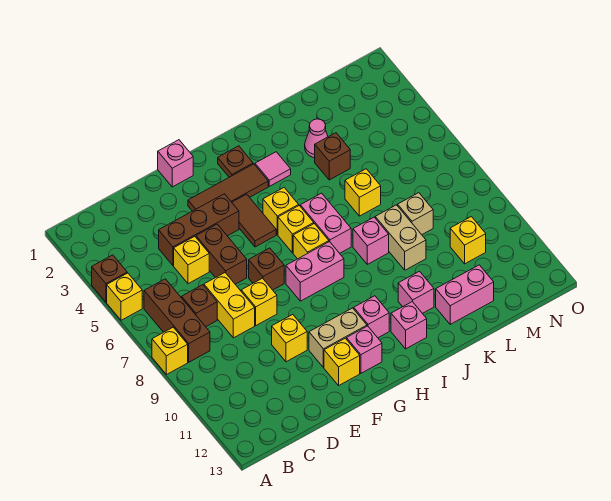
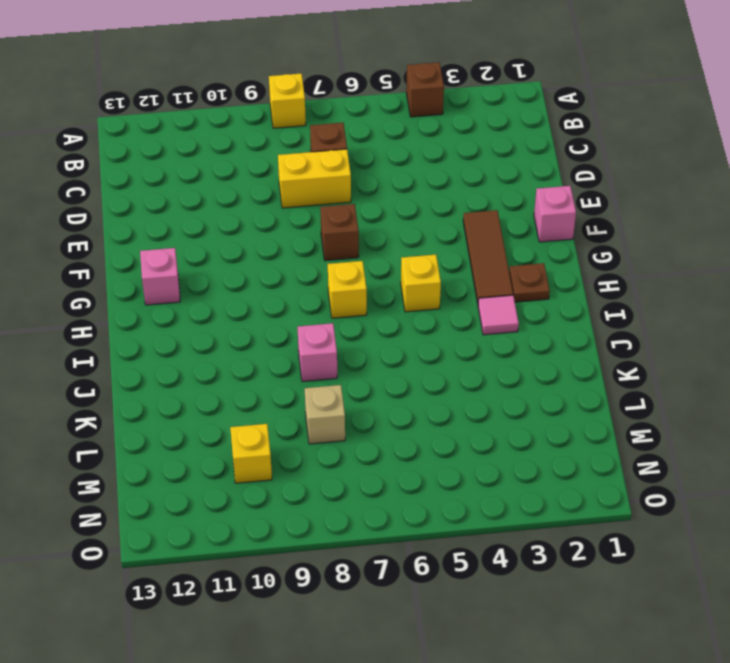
none -> yellow 1x1 brick [107,273,142,320]
none -> brown 1x3 brick [144,279,210,362]
none -> brown 1x3 brick [159,194,239,266]
none -> yellow 1x1 brick [174,236,209,284]

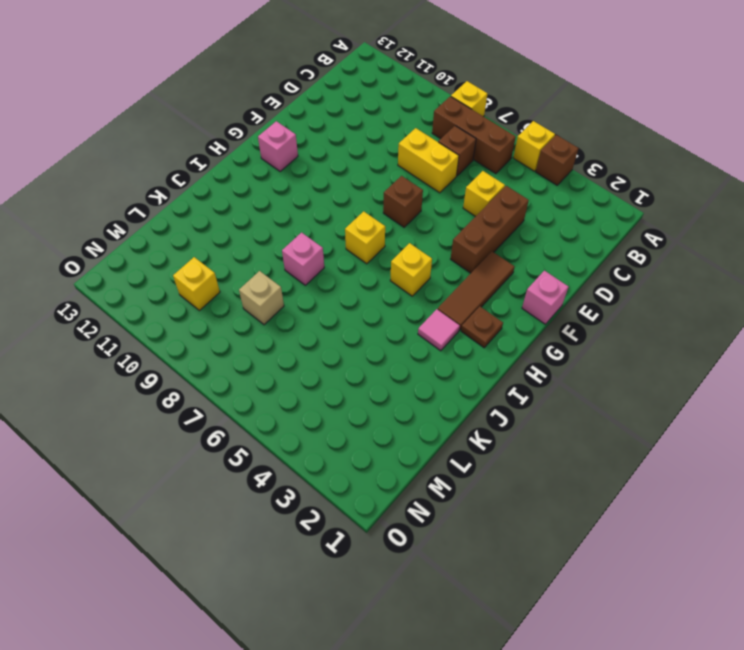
none -> brown 1x2 brick [196,224,247,284]
none -> yellow 1x1 brick [241,278,277,325]
none -> yellow 1x1 brick [272,314,307,362]
none -> tan 1x2 brick [309,308,367,368]

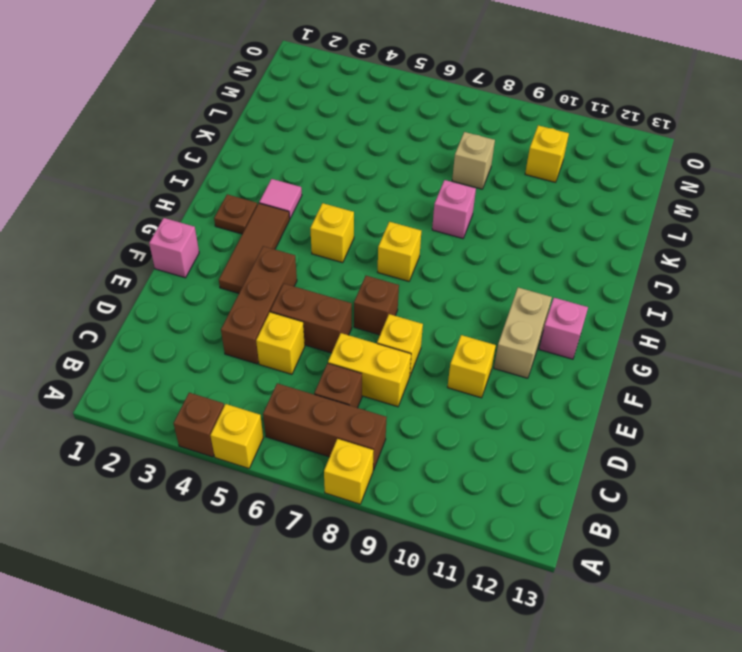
none -> yellow 1x1 brick [324,338,360,385]
none -> brown 1x2 tile [232,194,276,247]
none -> pink 1x2 brick [286,242,344,301]
none -> yellow 1x1 brick [278,206,314,253]

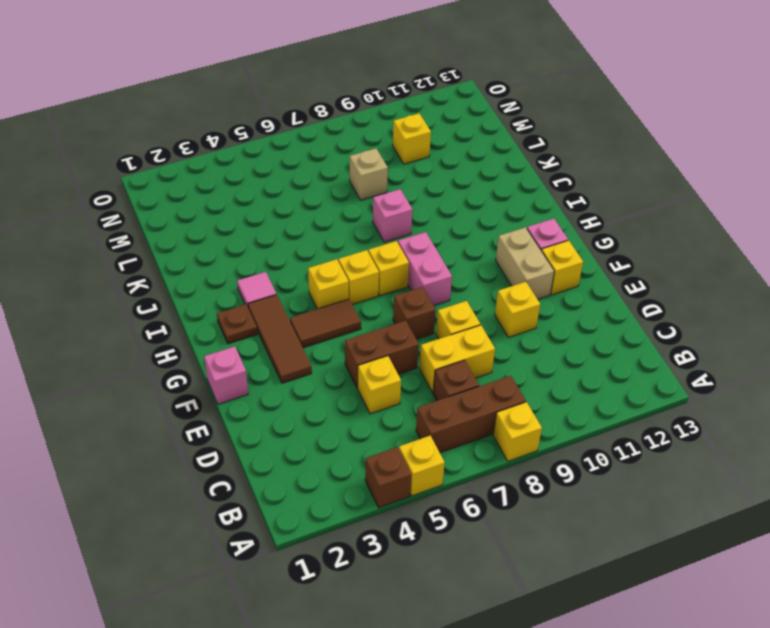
none -> brown 1x3 brick [159,194,239,266]
none -> pink 1x1 brick [354,296,389,338]
none -> pink 1x2 brick [300,193,351,253]
none -> pink 1x1 brick [391,302,427,349]

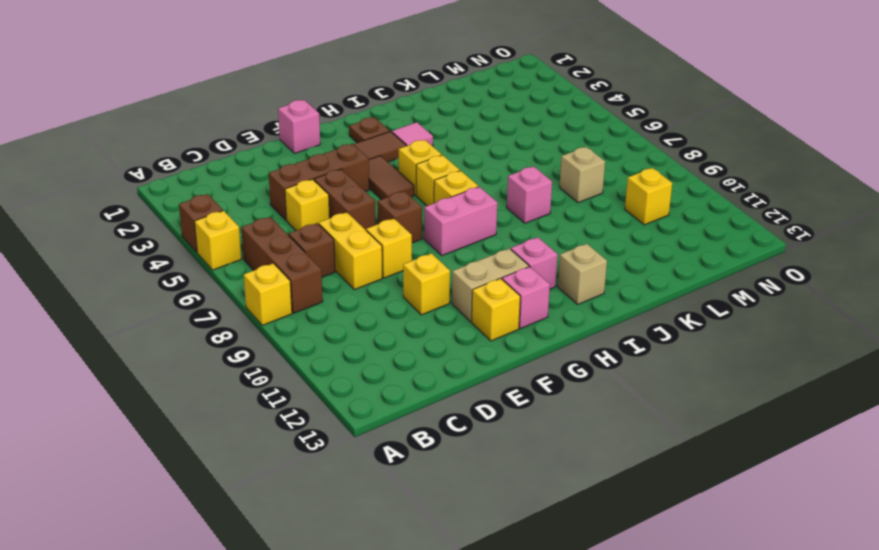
tan 1x1 brick [558,244,607,304] -> pink 1x1 brick [391,302,427,349]
none -> pink 1x2 brick [300,193,351,253]
none -> pink 1x1 brick [398,271,434,314]
none -> pink 1x1 cone [305,119,328,158]
none -> brown 1x1 brick [315,133,350,180]

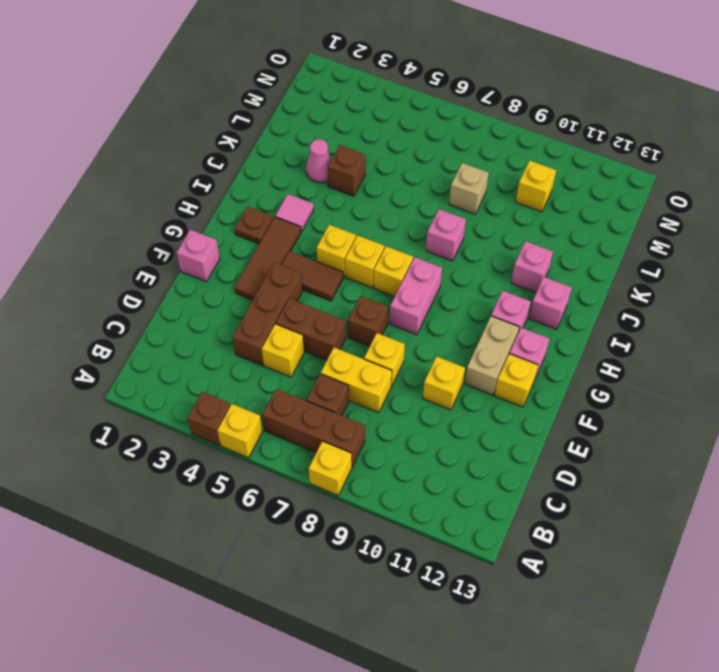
none -> pink 1x2 brick [300,193,351,253]
none -> yellow 1x1 brick [345,169,381,216]
none -> tan 1x2 brick [375,205,426,270]
none -> pink 1x2 brick [436,265,494,324]

